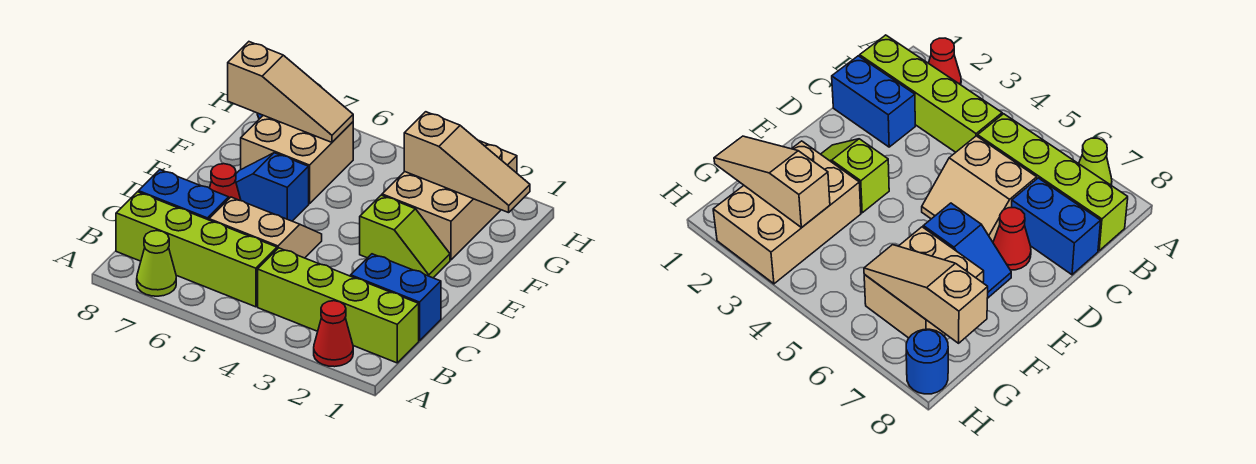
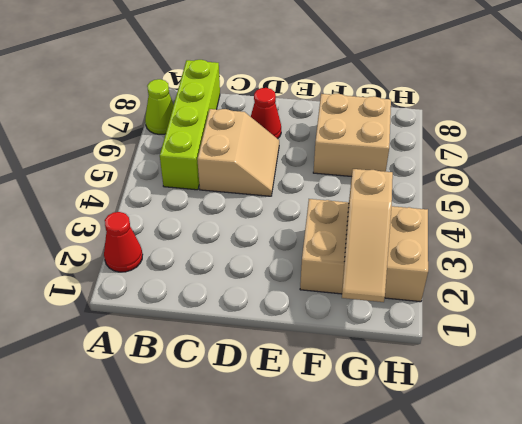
none -> lime 1x4 brick [258,248,419,363]
none -> blue 1x2 brick [351,254,441,341]
none -> blue 1x2 brick [138,170,229,220]

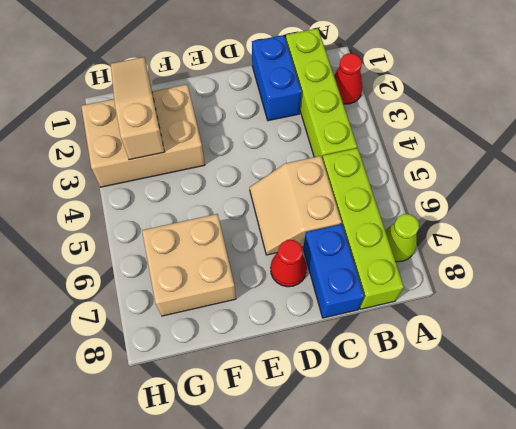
none -> lime 1x2 slope [360,195,450,278]
none -> blue 1x2 slope [235,153,309,221]
none -> blue 1x1 round brick [906,329,948,394]

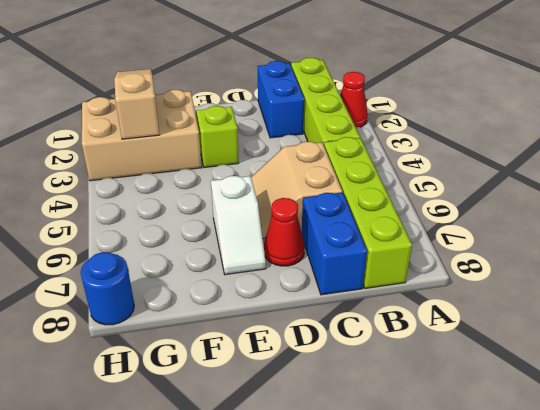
white 1x2 slope [211,176,266,275] -> blue 1x2 slope [235,153,309,221]
none -> lime 1x1 cone [137,231,176,296]
none -> tan 2x2 brick [241,115,353,204]
none -> tan 1x3 slope [228,42,353,142]

